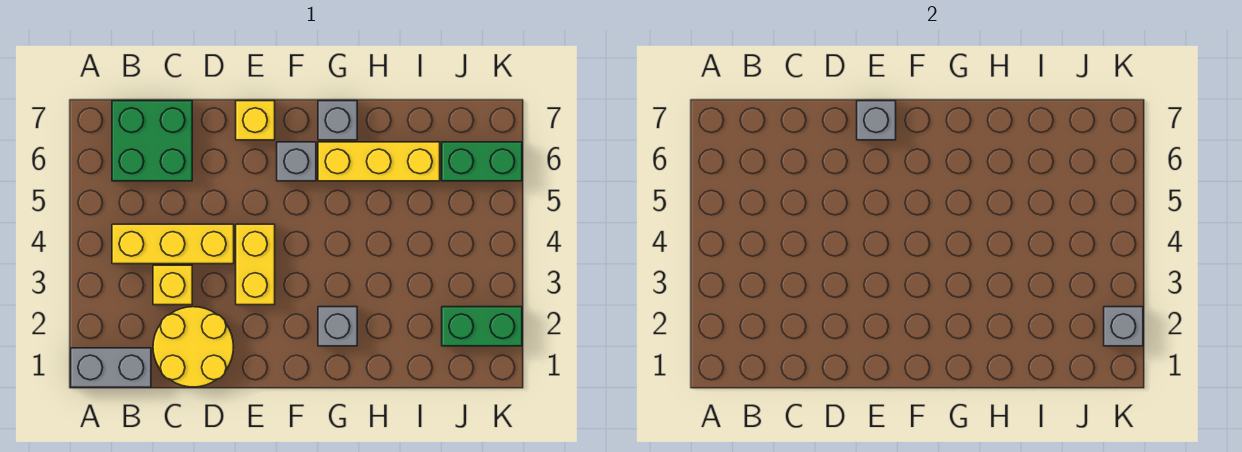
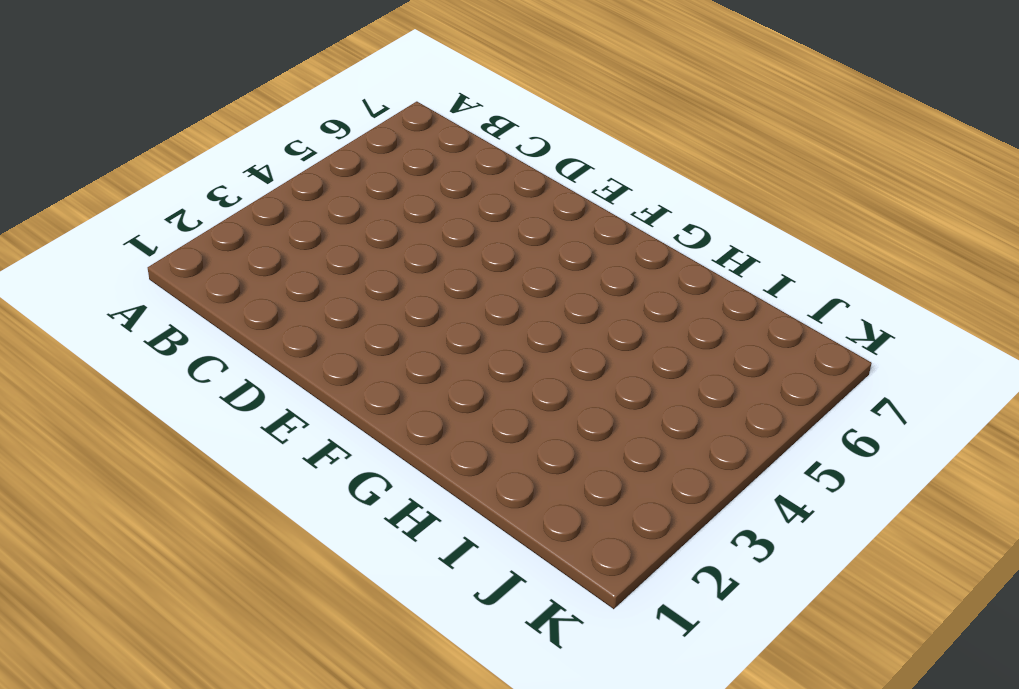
none -> grey 1x2 brick [71,348,151,387]
none -> yellow 1x3 brick [112,224,234,264]
none -> green 2x2 brick [112,101,192,181]

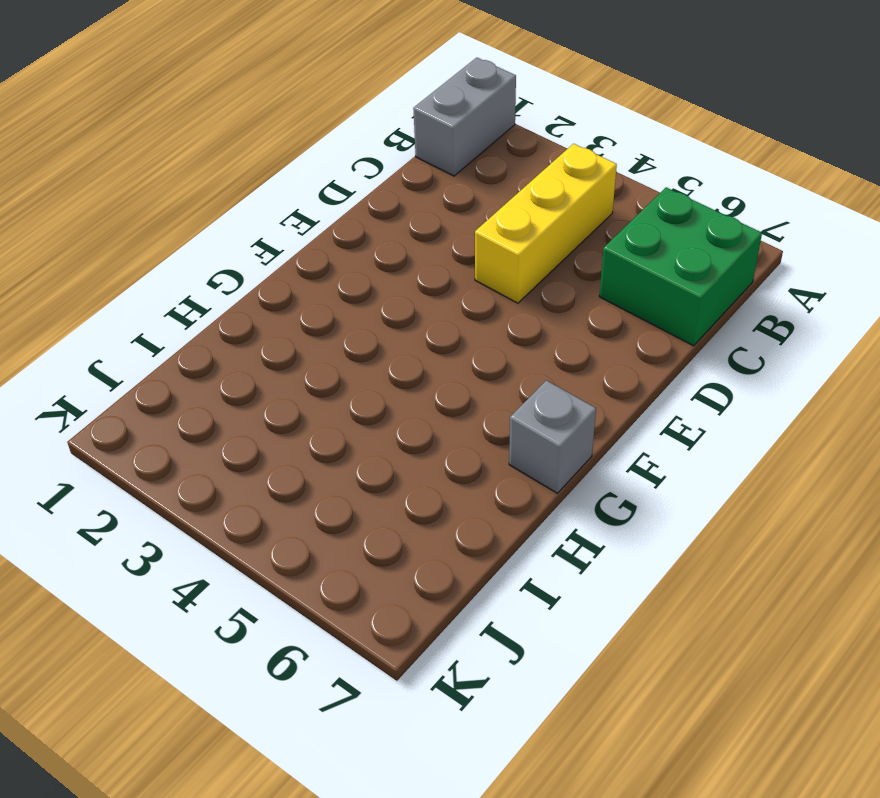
none -> yellow 2x2 round brick [153,307,234,387]
none -> yellow 1x1 brick [153,265,192,305]
none -> yellow 1x2 brick [236,224,275,305]

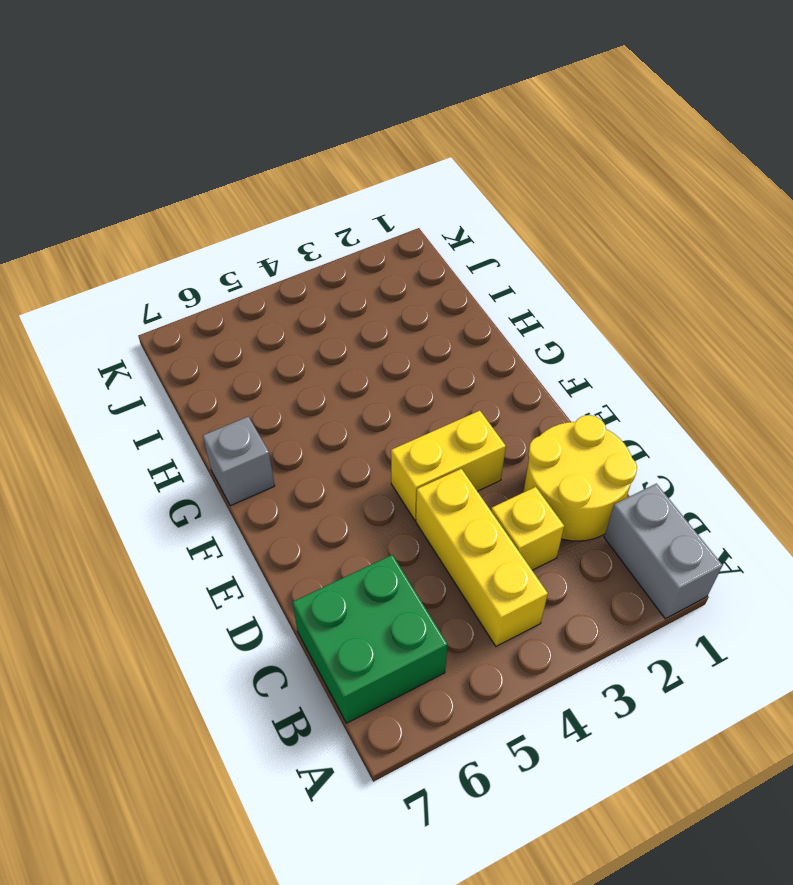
none -> yellow 1x1 brick [236,101,275,140]
none -> grey 1x1 brick [277,142,316,181]
none -> grey 1x1 brick [318,307,357,346]

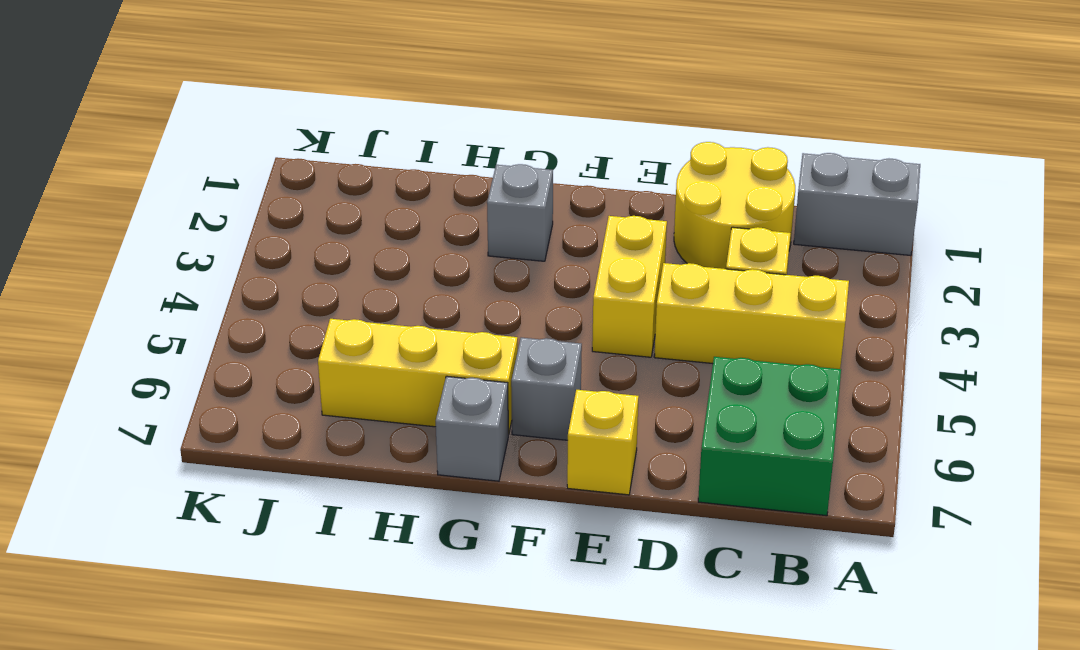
none -> green 1x2 brick [442,307,522,346]
none -> green 1x2 brick [442,142,522,181]
none -> grey 1x1 brick [857,101,896,140]

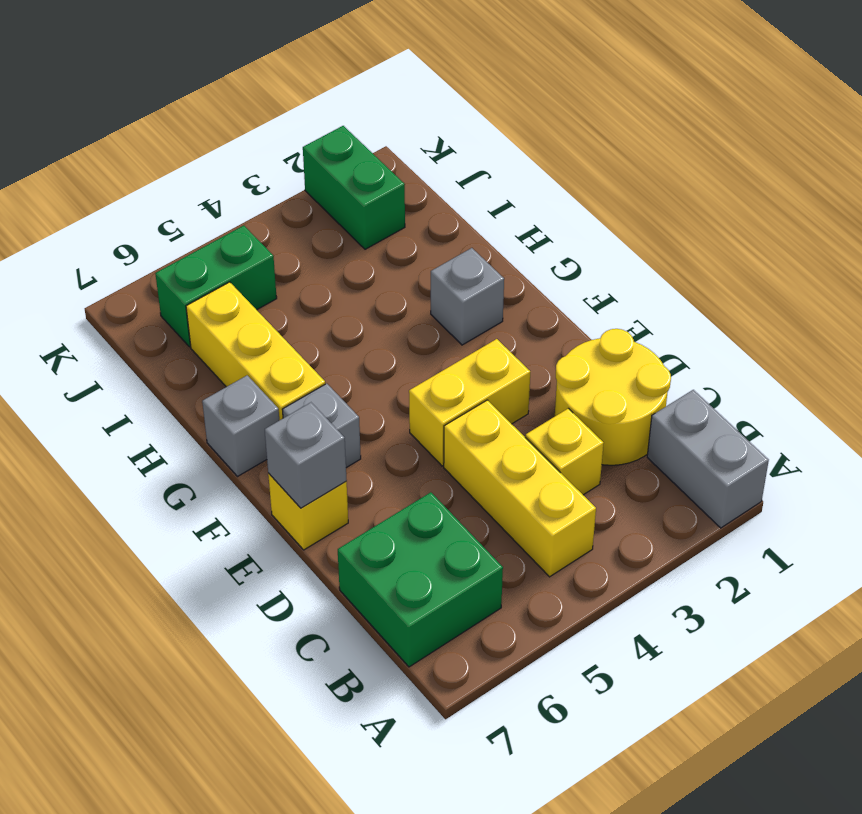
green 1x2 brick [155,226,277,347] -> green 1x2 brick turned to [442,142,522,181]
none -> grey 1x1 brick [1104,307,1143,346]

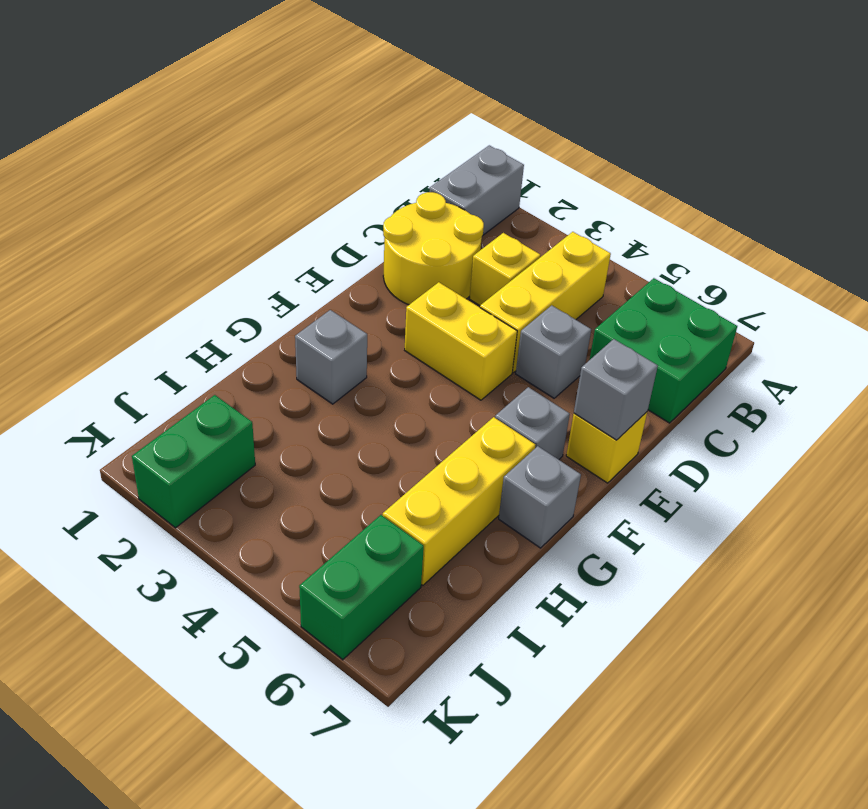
grey 1x1 brick [516,305,591,398] -> grey 1x1 brick moved to [1104,307,1143,346]

